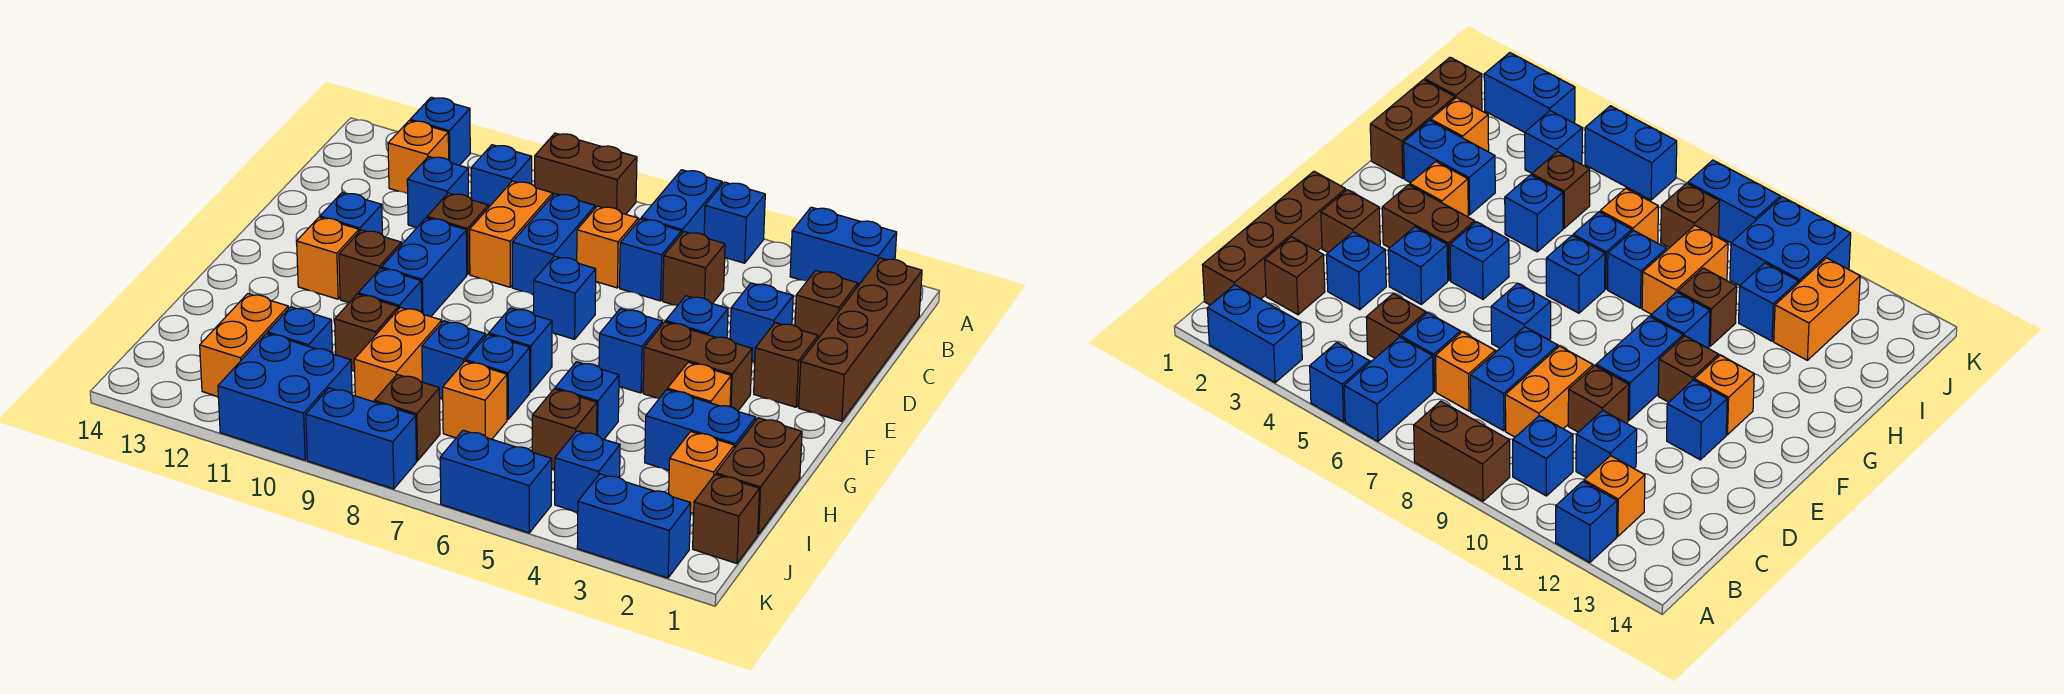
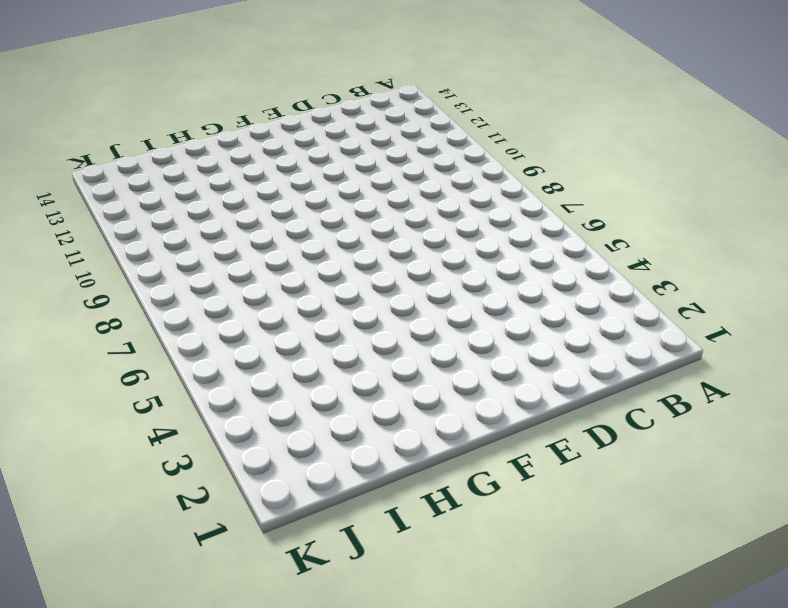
none -> blue 1x2 brick [790,207,897,286]
none -> blue 1x1 brick [704,182,765,263]
none -> blue 1x2 brick [641,170,722,235]
none -> brown 1x2 brick [535,133,637,214]

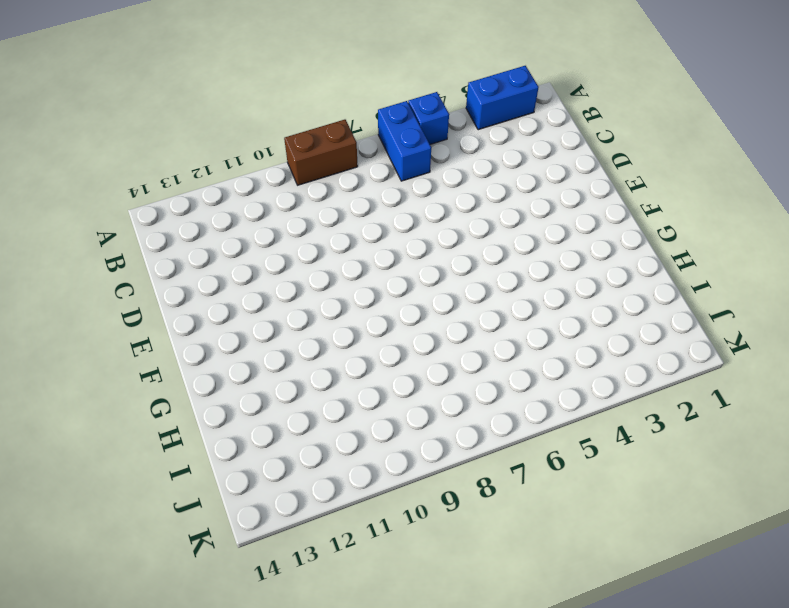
none -> blue 1x1 brick [410,97,470,165]
none -> brown 1x4 brick [799,258,922,421]
none -> blue 1x1 brick [471,145,532,207]
none -> orange 1x1 brick [388,121,449,194]

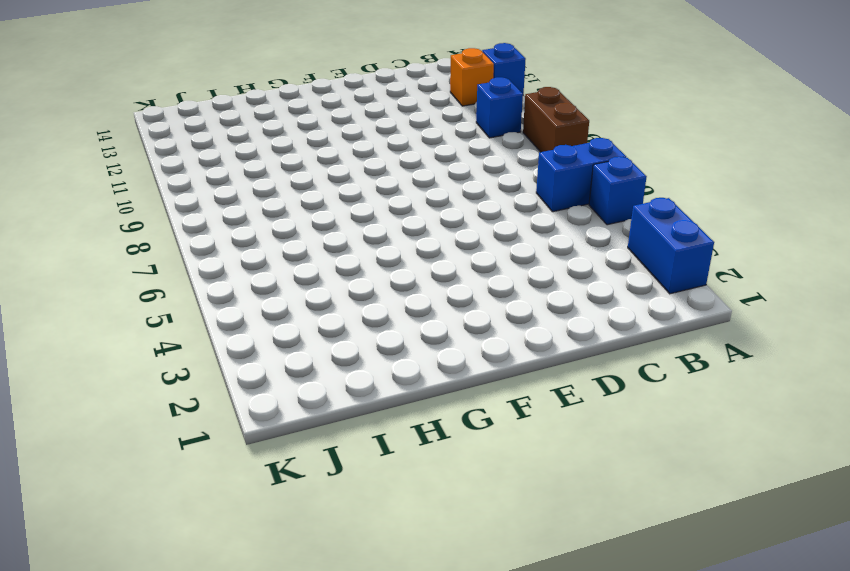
none -> brown 1x4 brick [799,258,922,421]
none -> brown 1x1 brick [795,270,858,338]
none -> brown 1x1 brick [663,232,725,306]
none -> blue 1x1 brick [620,219,682,301]

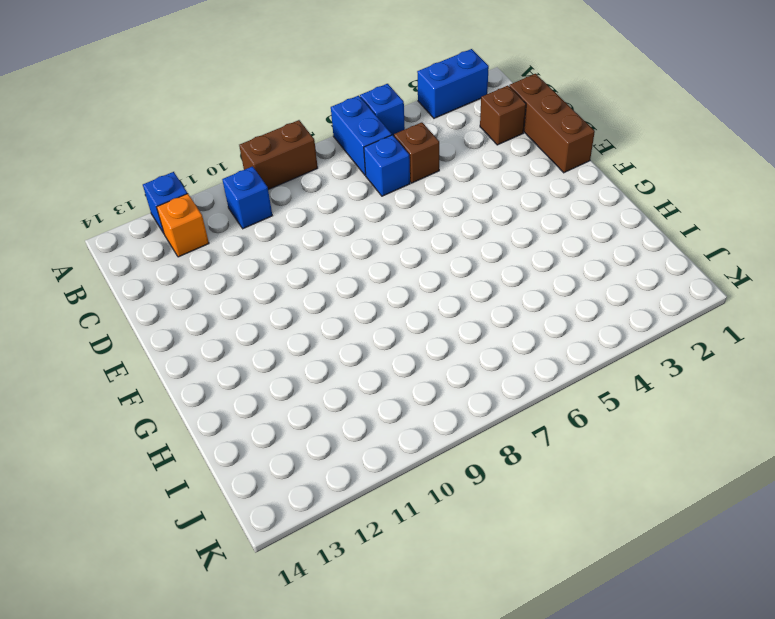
brown 1x3 brick [509,74,595,173] -> brown 1x4 brick [799,258,922,421]
none -> orange 1x1 brick [577,206,638,288]
none -> blue 1x2 brick [512,194,595,295]
none -> orange 1x2 brick [470,181,553,287]
none -> blue 1x1 brick [407,156,468,228]

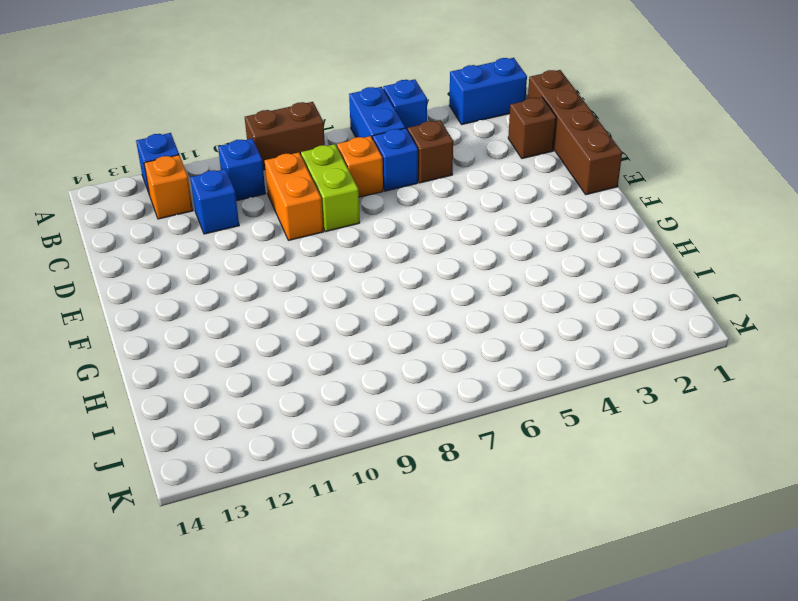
lime 1x2 brick [301,144,360,232] -> blue 1x2 brick [512,194,595,295]
none -> blue 1x1 brick [730,283,793,362]
none -> brown 1x1 brick [427,193,489,274]
none -> brown 1x1 brick [754,323,818,407]
none -> blue 1x1 brick [666,296,728,338]

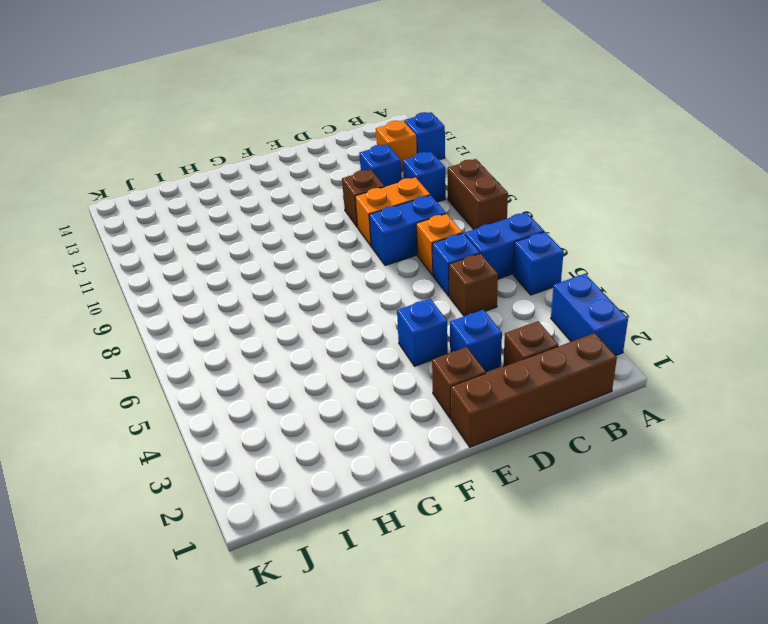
none -> blue 1x1 brick [533,256,596,339]
none -> blue 1x2 brick [382,218,467,317]
none -> blue 1x1 brick [320,193,382,234]
none -> brown 1x2 brick [643,322,752,411]

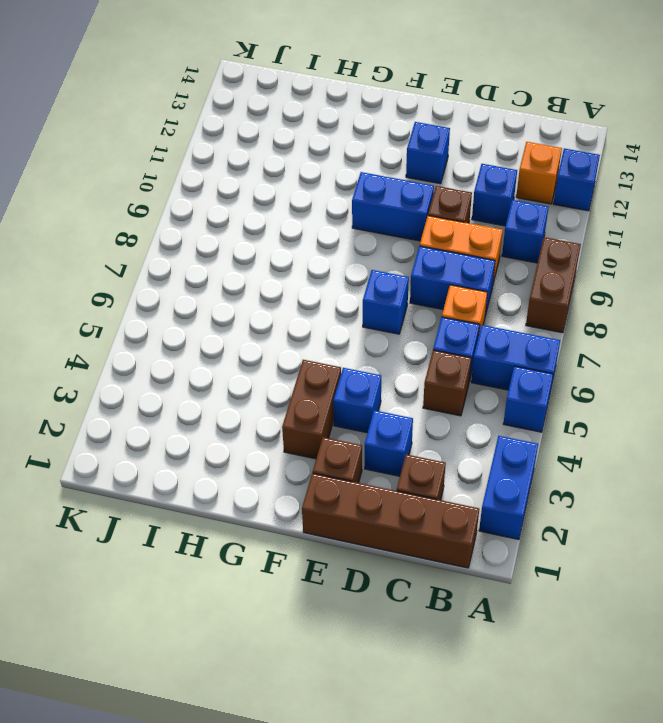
none -> blue 1x1 brick [599,309,662,393]
none -> brown 1x1 brick [339,230,401,303]
none -> orange 1x1 brick [297,217,359,299]
none -> orange 1x1 brick [668,362,731,406]

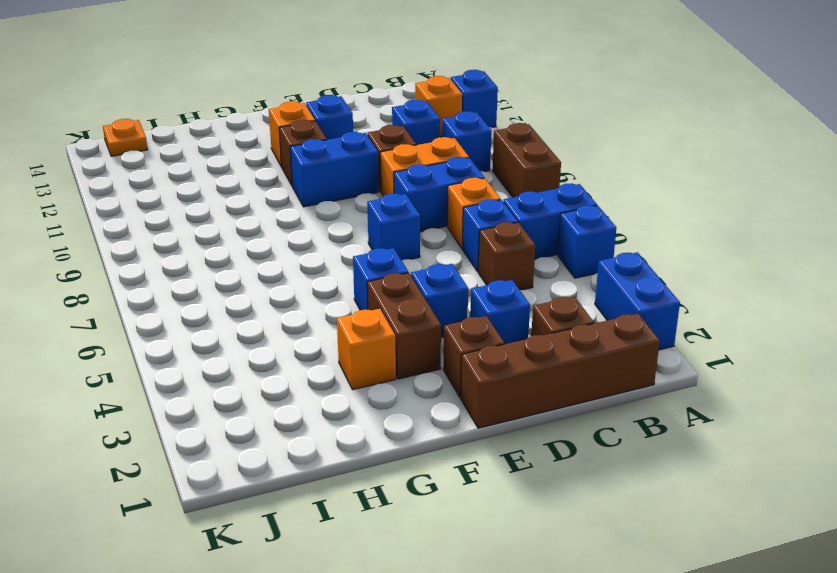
orange 1x1 plate [103,119,148,156] -> none
none -> blue 1x1 brick [489,308,552,392]
none -> blue 1x1 brick [358,268,422,312]
none -> brown 1x2 brick [716,418,802,534]
none -> blue 1x2 brick [645,390,756,470]

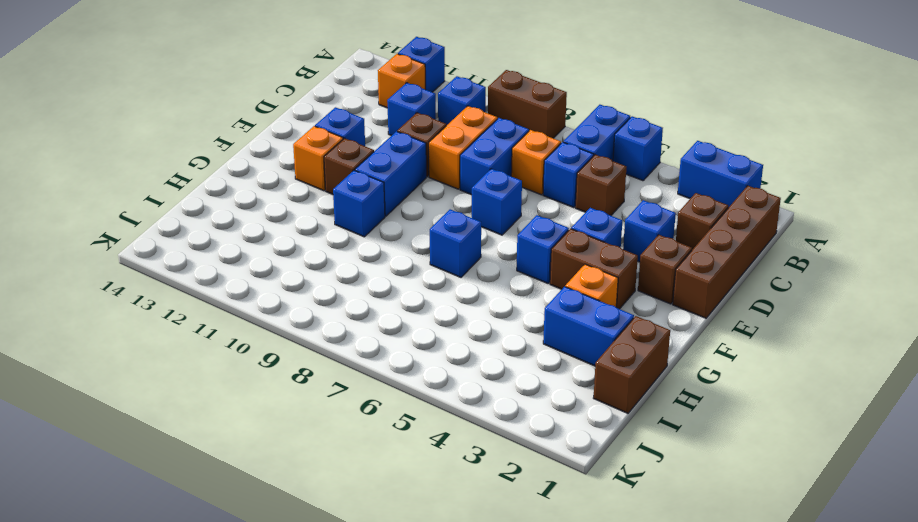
none -> blue 1x1 brick [555,362,619,439]
none -> blue 1x1 brick [466,334,530,420]
none -> blue 1x1 brick [422,321,486,399]
none -> orange 1x2 brick [354,307,442,402]

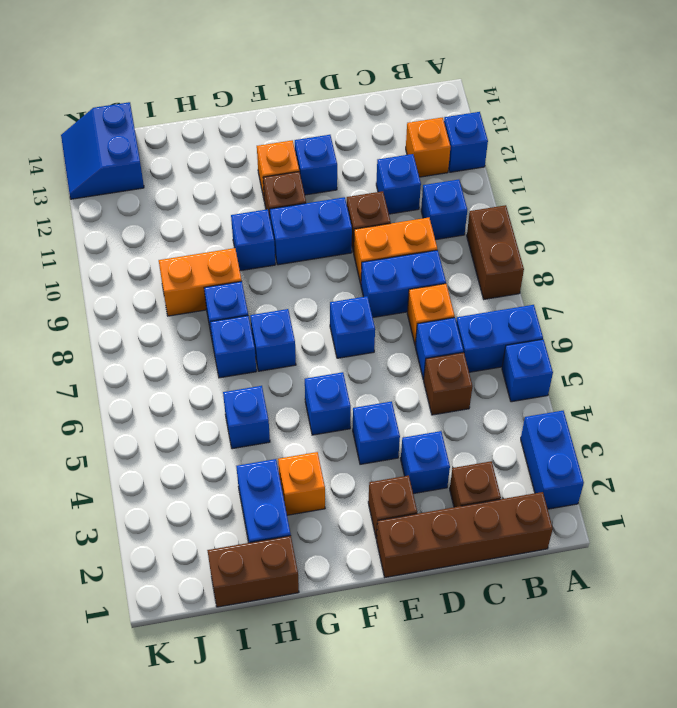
blue 2x2 slope [61,102,144,199] -> none
none -> brown 1x2 brick [643,322,752,411]
none -> brown 1x1 brick [335,294,398,371]
none -> orange 1x1 brick [669,431,734,514]
none -> brown 1x1 brick [532,389,597,469]

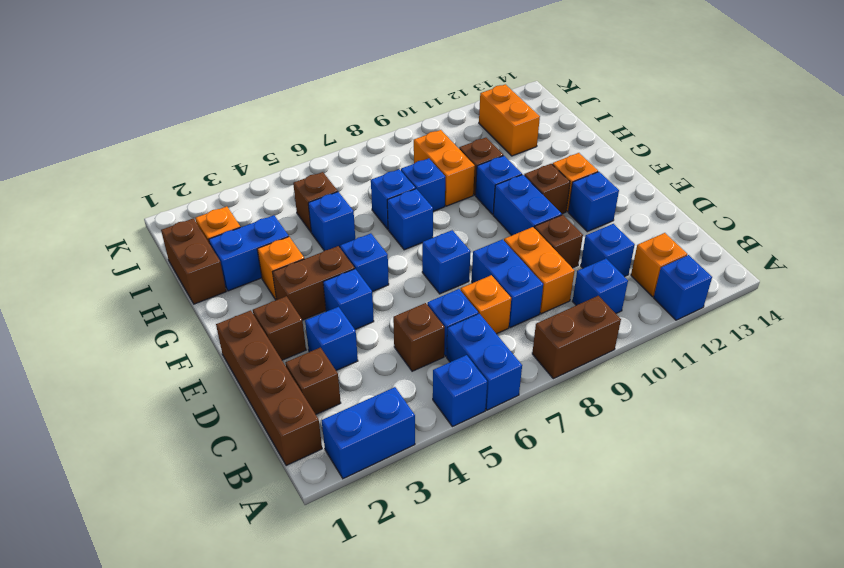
none -> orange 1x1 brick [443,361,507,439]
none -> blue 1x1 brick [267,307,332,353]
none -> brown 1x1 brick [693,474,760,563]
none -> blue 1x1 brick [555,431,620,512]

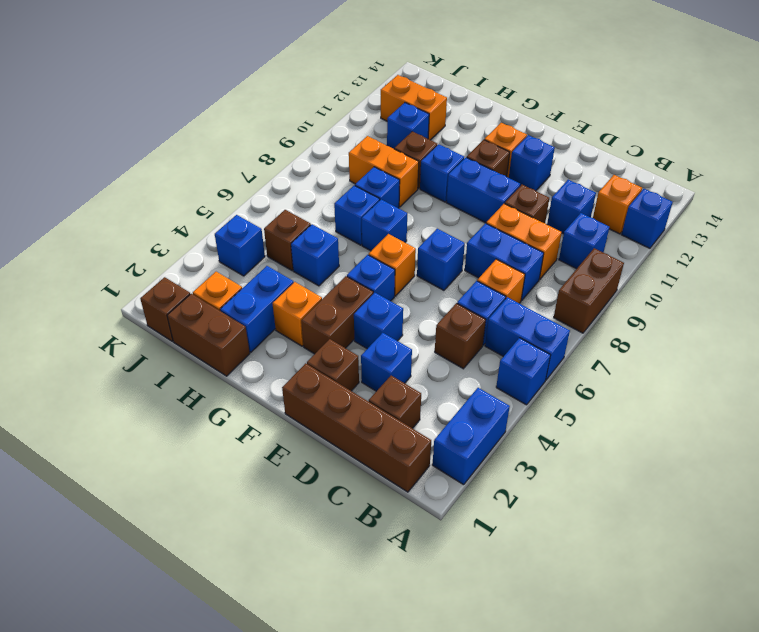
orange 1x1 brick [369,234,416,296] -> orange 1x1 brick moved to [443,361,507,439]
none -> brown 1x1 brick [374,374,440,461]
none -> blue 2x2 brick [218,333,352,460]
none -> blue 1x2 brick [577,474,691,578]
none -> blue 1x2 brick [440,430,552,533]

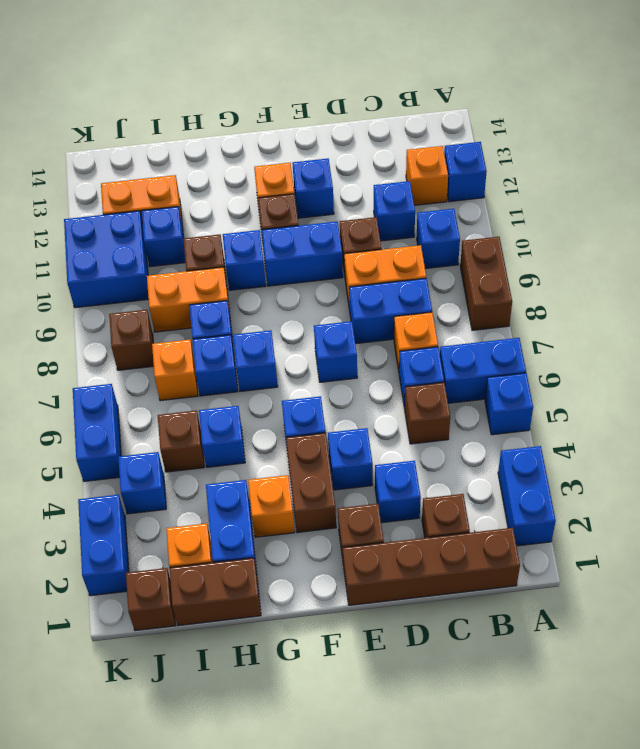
none -> blue 1x2 brick [306,388,417,489]

